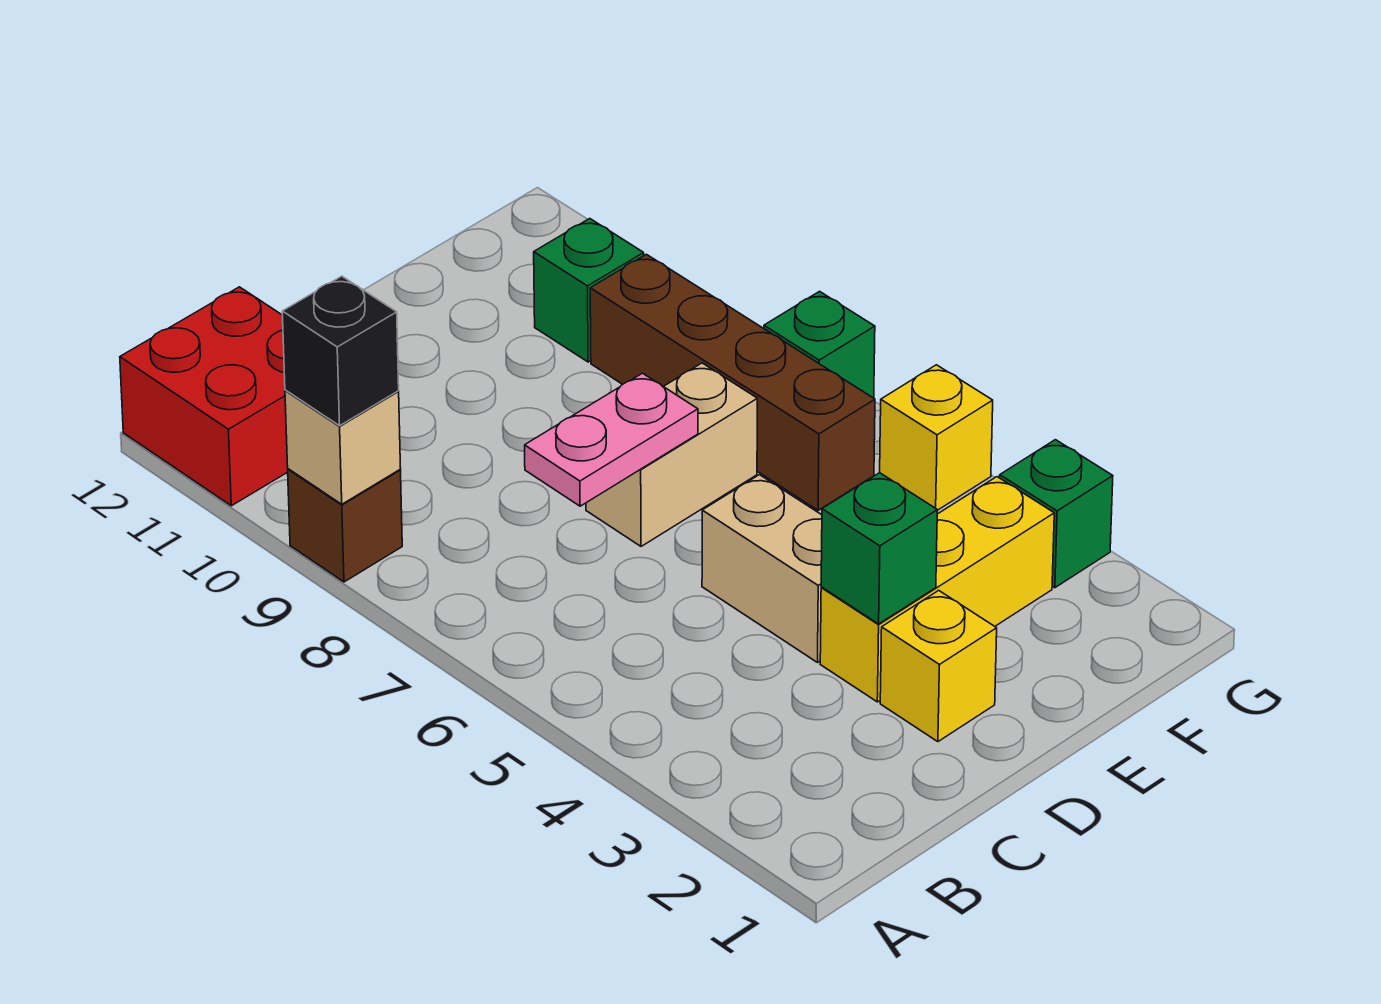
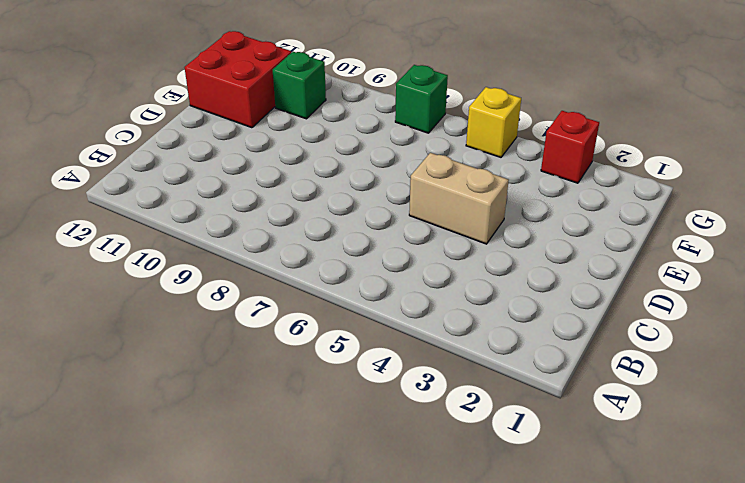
red 2x2 brick [184,31,291,128] -> red 2x2 brick moved to [120,287,288,506]
red 1x1 brick [541,111,599,183] -> green 1x1 brick [1000,440,1113,588]
none -> brown 1x1 brick [288,469,402,582]
none -> yellow 1x1 brick [880,590,997,742]
none -> yellow 1x3 brick [820,477,1054,702]

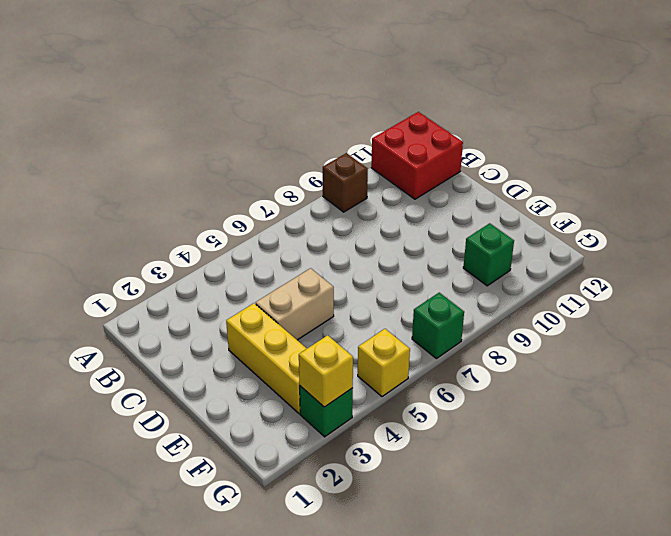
yellow 1x1 brick [299,335,353,407] -> yellow 1x1 brick moved to [880,590,997,742]
none -> tan 1x2 brick [586,363,757,546]
none -> brown 1x4 brick [590,254,875,510]
none -> tan 1x1 brick [285,390,401,504]

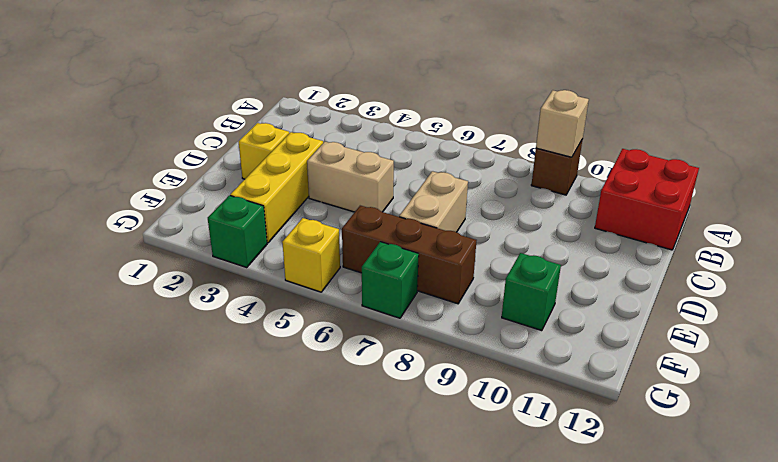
brown 1x3 brick [342,206,476,304] -> brown 1x4 brick [590,254,875,510]
none -> pink 1x2 plate [525,373,698,506]
none -> green 1x1 brick [821,473,937,624]
none -> black 1x1 brick [282,276,399,426]

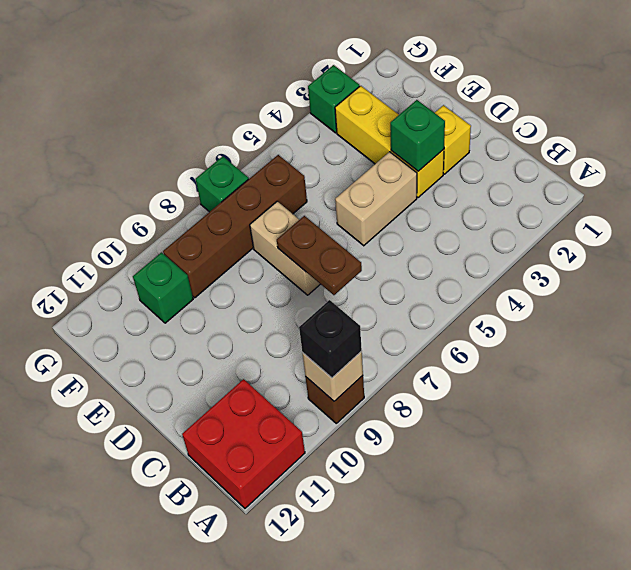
brown 1x2 plate [277,216,362,295] -> pink 1x2 plate [525,373,698,506]
none -> yellow 1x1 brick [880,365,993,510]

